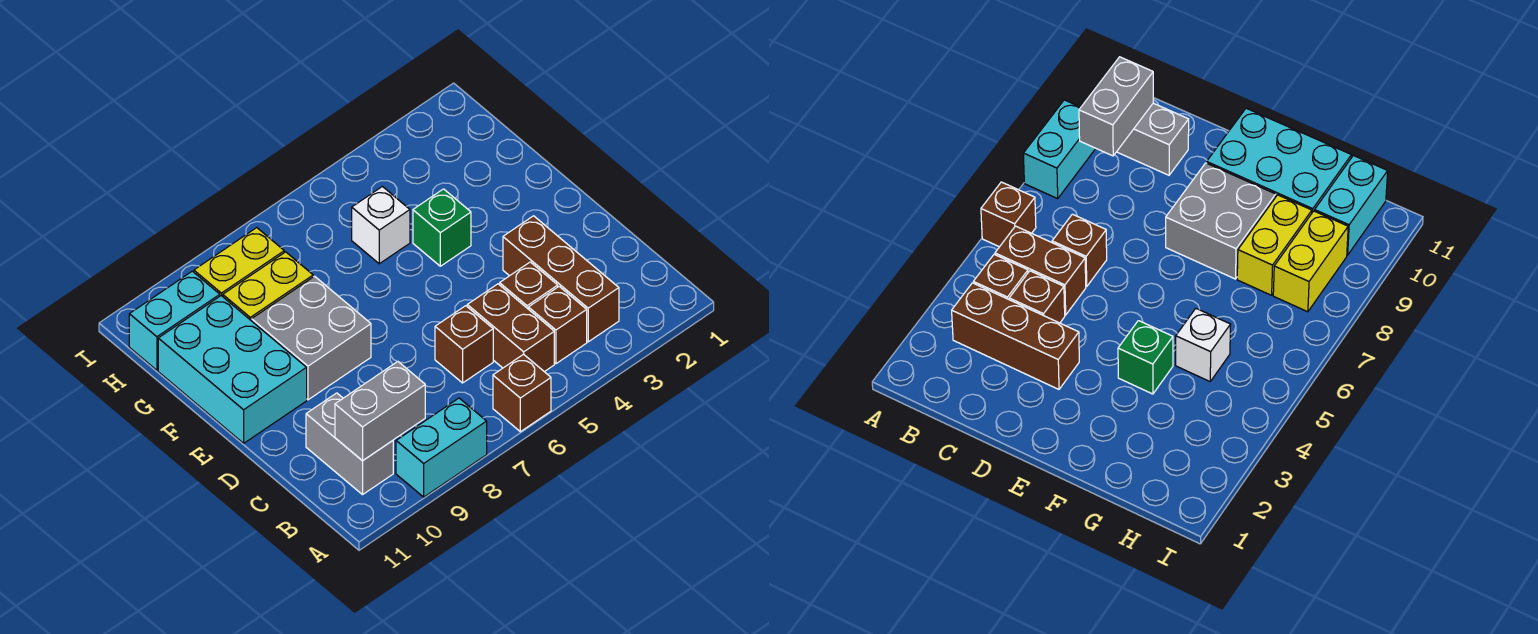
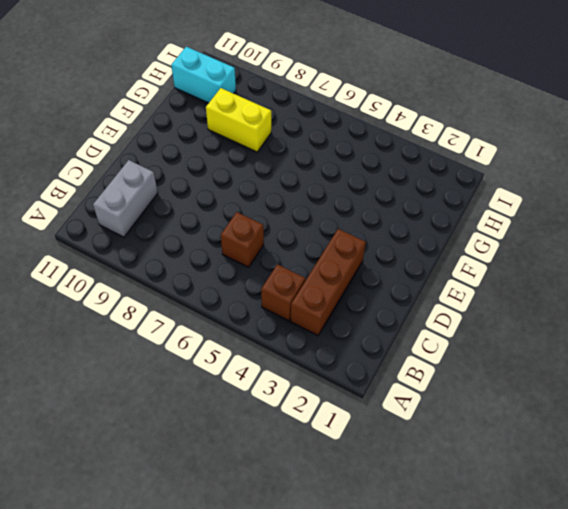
none -> brown 1x1 brick [493,354,551,432]
none -> cyan 1x2 brick [396,398,487,497]
none -> brown 1x2 brick [467,284,554,372]

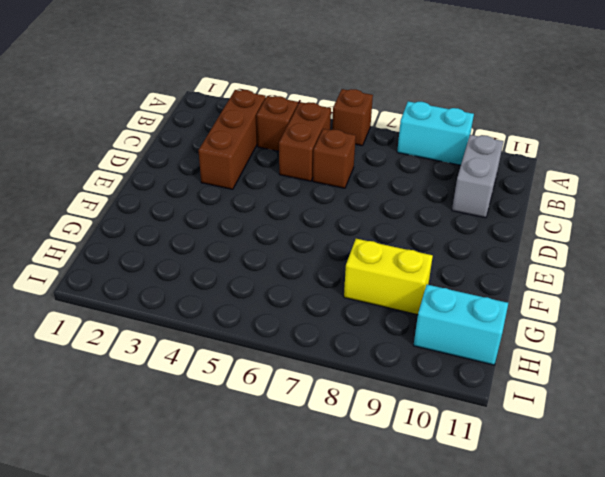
none -> brown 1x1 brick [500,262,558,309]
none -> grey 2x2 brick [252,276,371,400]
none -> cyan 2x3 brick [158,296,307,443]

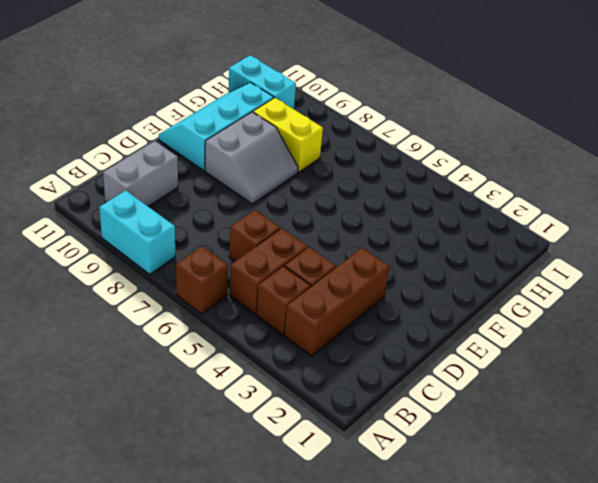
grey 2x2 slope [205,112,298,204] -> grey 2x2 brick [252,276,371,400]
cyan 2x3 slope [159,83,274,171] -> cyan 2x3 brick [158,296,307,443]
none -> green 1x1 brick [413,189,471,266]
none -> white 1x1 brick [352,186,410,264]
none -> yellow 1x2 brick [194,228,284,296]

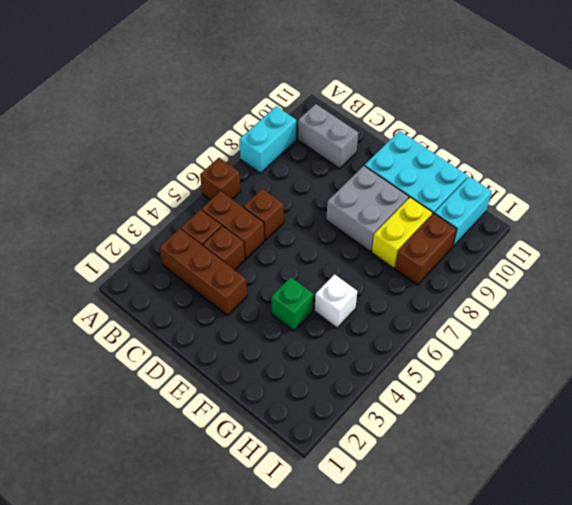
brown 1x2 brick [395,213,457,285] -> yellow 1x2 brick [194,228,284,296]
none -> grey 1x2 brick [335,362,425,461]

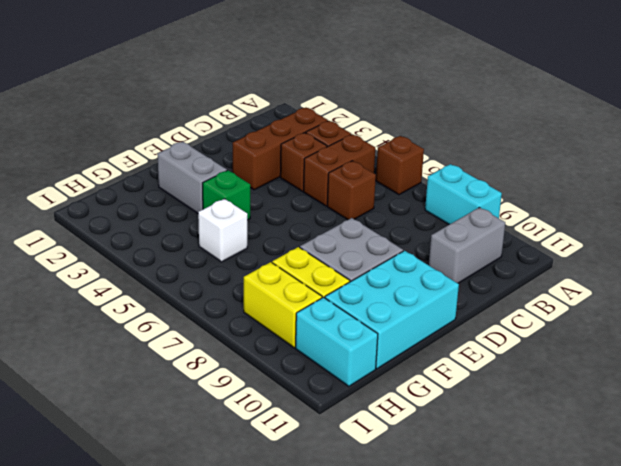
grey 1x2 brick [158,142,227,213] -> grey 1x2 brick moved to [335,362,425,461]

